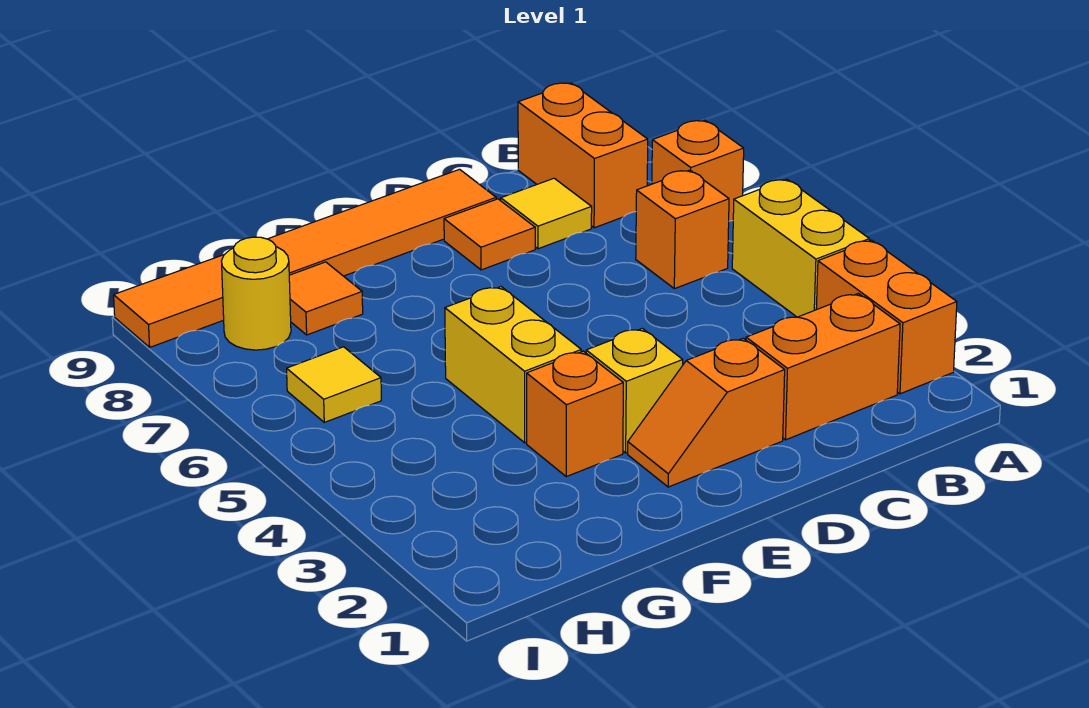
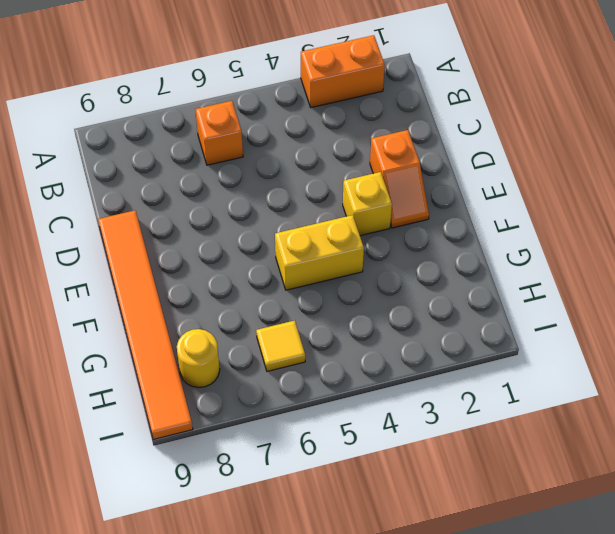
none -> yellow 1x2 brick [732,179,869,317]
none -> orange 1x1 brick [652,120,744,221]
none -> orange 1x2 brick [746,293,900,440]

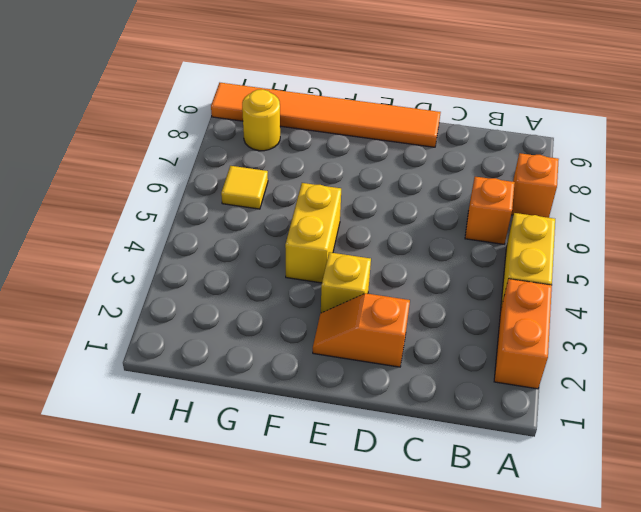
none -> orange 1x2 brick [746,293,900,440]
none -> orange 1x2 brick [518,83,648,228]
none -> yellow 1x1 tile [501,178,592,249]

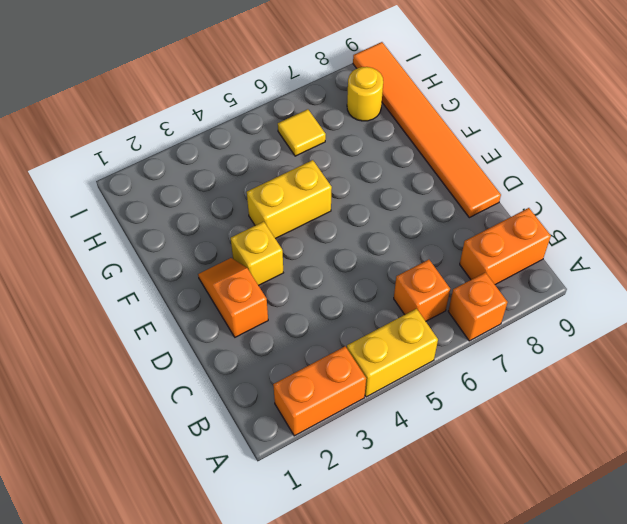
none -> orange 1x2 brick [746,293,900,440]
none -> yellow 1x1 tile [501,178,592,249]
none -> orange 1x1 tile [444,199,535,270]

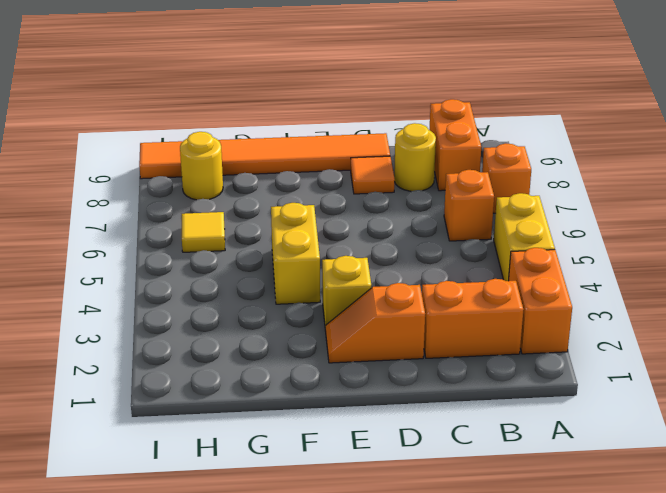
yellow 1x1 round brick [394,123,436,191] -> yellow 1x1 tile [501,178,592,249]
none -> orange 1x1 brick [527,351,623,477]
none -> orange 1x1 tile [289,262,363,335]

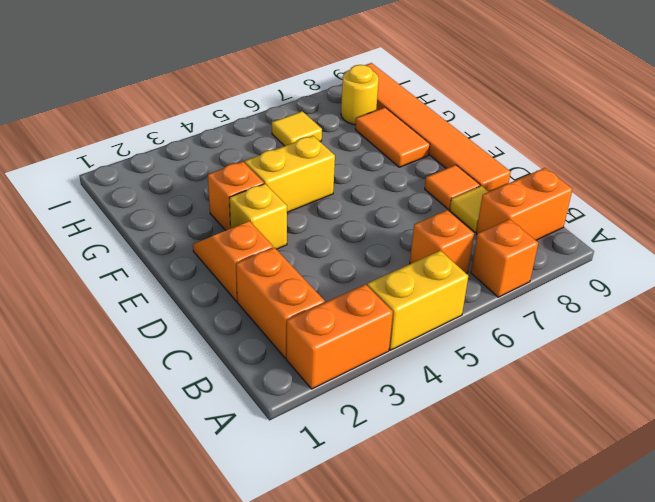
orange 1x2 tile [355,107,430,167] -> orange 1x1 tile [289,262,363,335]

